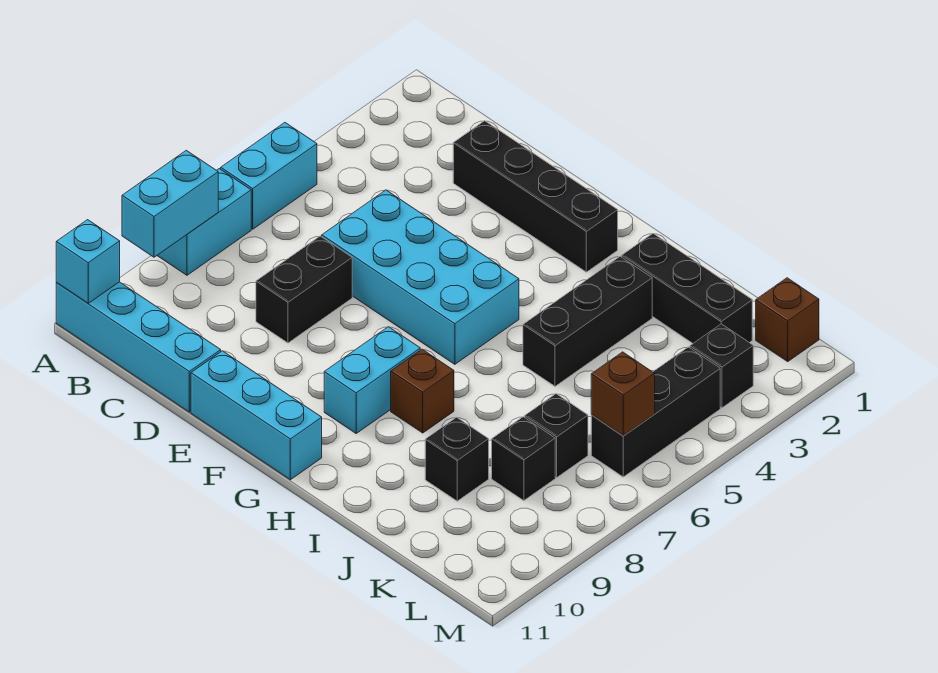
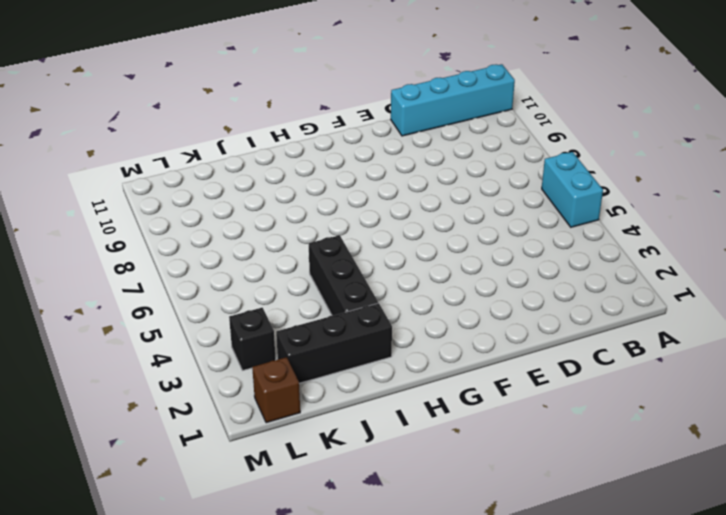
none -> cyan 1x2 brick [157,169,251,275]
none -> black 1x4 brick [453,121,618,272]
none -> cyan 2x4 brick [322,190,519,364]

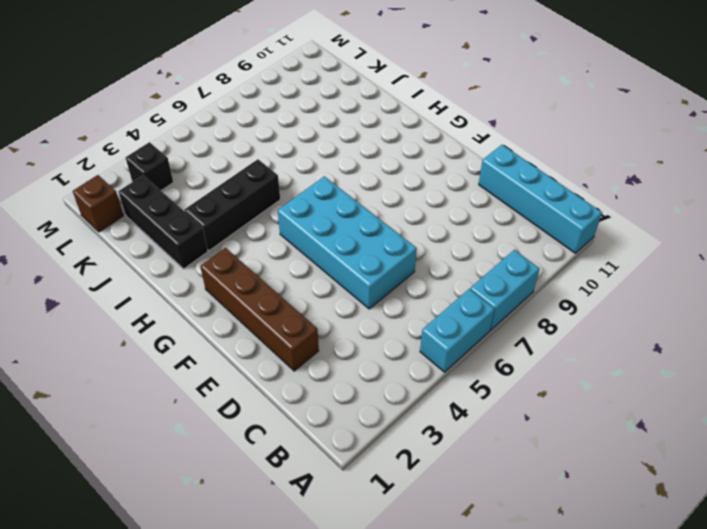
brown 1x4 brick [200,248,319,371] -> black 1x4 brick [453,121,618,272]
none -> black 1x2 brick [256,236,352,343]
none -> cyan 1x3 brick [191,351,322,480]
none -> cyan 1x2 brick [324,327,420,433]

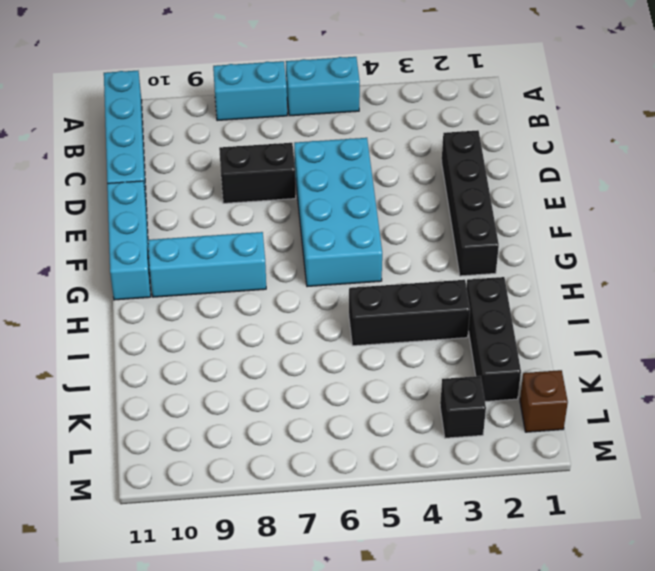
cyan 1x3 brick [148,232,266,297] -> cyan 1x2 brick [324,327,420,433]
none -> brown 1x1 brick [391,349,454,433]
none -> black 1x1 brick [425,417,489,501]
none -> black 1x1 brick [525,394,588,477]

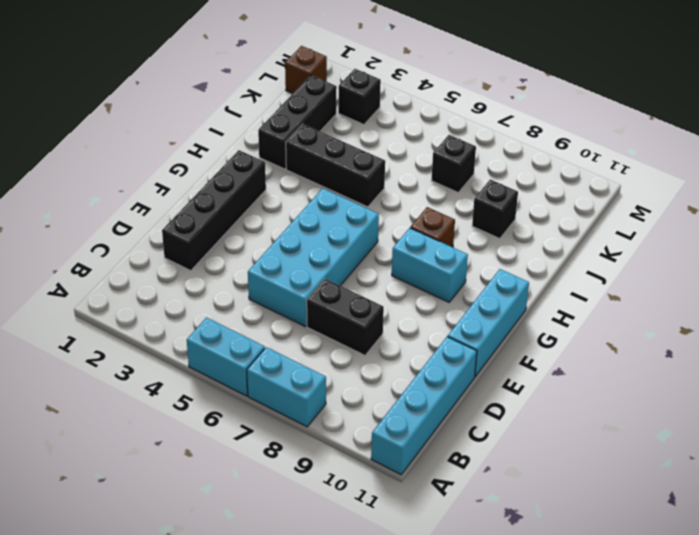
none -> black 1x1 brick [492,417,555,501]
none -> black 1x3 brick [591,347,720,477]
none -> cyan 1x2 brick [122,150,218,257]

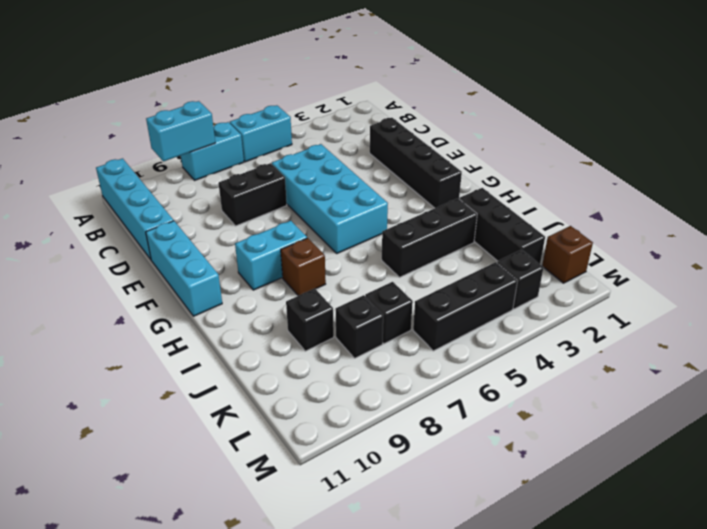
none -> cyan 1x1 brick [56,220,120,303]
none -> brown 1x1 brick [591,352,655,436]

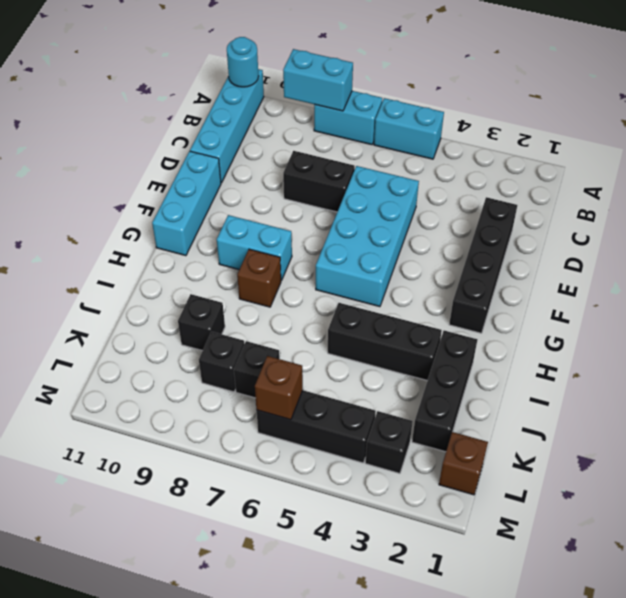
cyan 1x1 round brick [227,37,259,87] -> cyan 1x1 brick [56,220,120,303]

